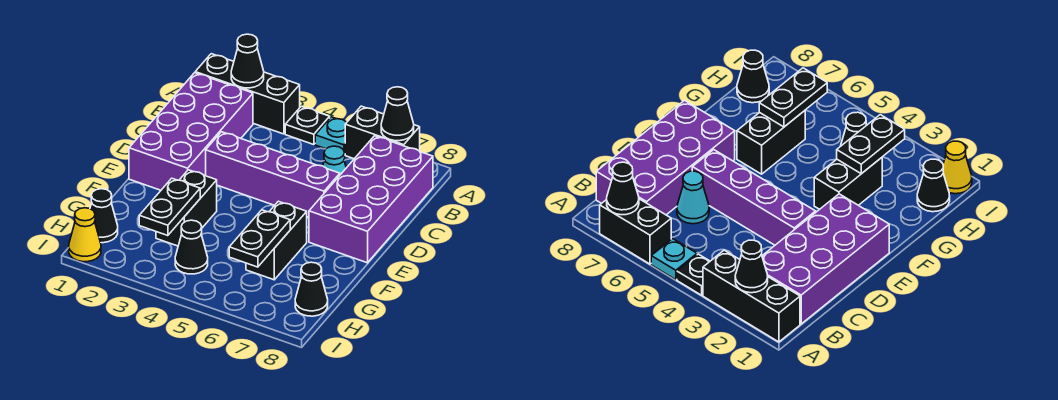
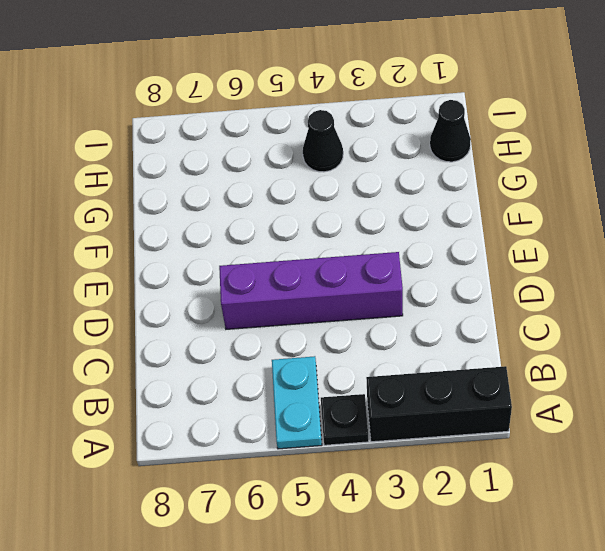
cyan 1x2 plate [272,356,322,449] -> cyan 1x1 plate [315,117,347,152]
none -> black 1x2 brick [345,106,420,159]
none -> purple 2x4 brick [129,73,253,190]
none -> purple 2x4 brick [309,136,433,263]

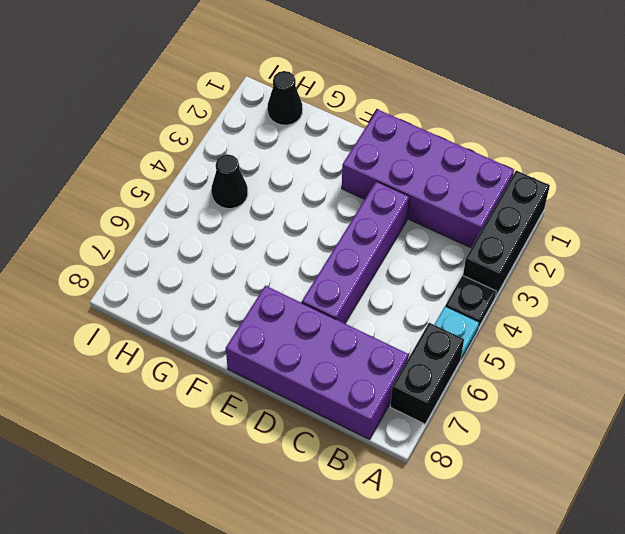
none -> cyan 1x1 cone [323,146,346,175]
none -> black 1x2 brick [156,170,217,246]
none -> black 1x2 brick [246,201,307,280]

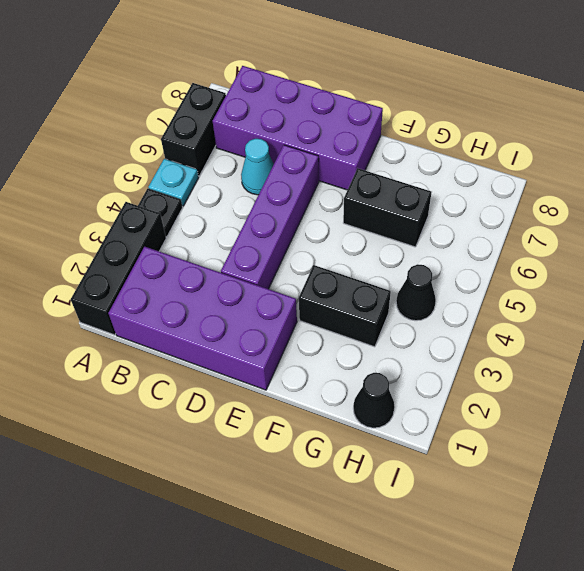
none -> black 1x1 cone [295,262,328,316]
none -> yellow 1x1 cone [69,208,101,262]
none -> black 1x1 cone [231,34,264,88]

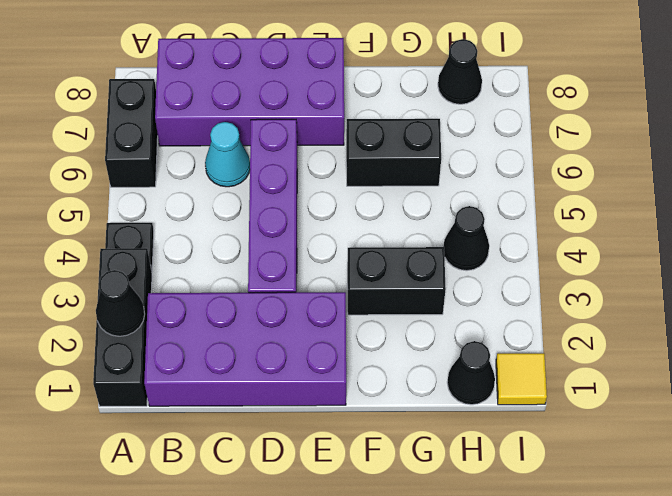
yellow 1x1 tile [496,353,547,405] -> yellow 1x1 cone [69,208,101,262]
none -> cyan 1x1 plate [315,117,347,152]
none -> black 1x1 cone [381,87,414,141]
none -> black 1x2 plate [139,178,200,236]

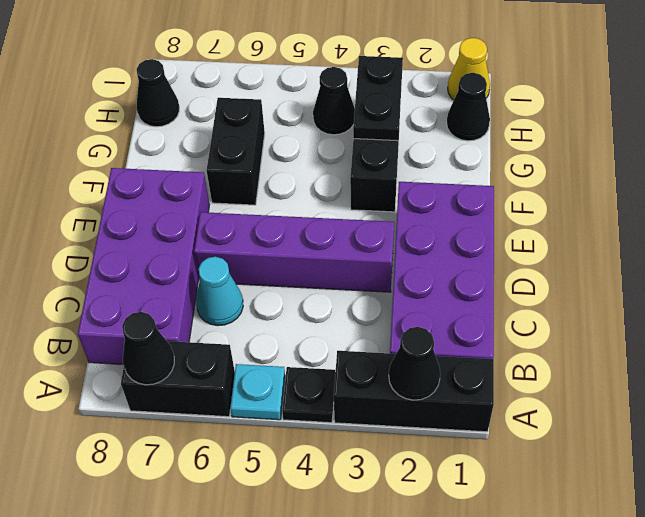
none -> black 1x2 plate [229,210,290,267]

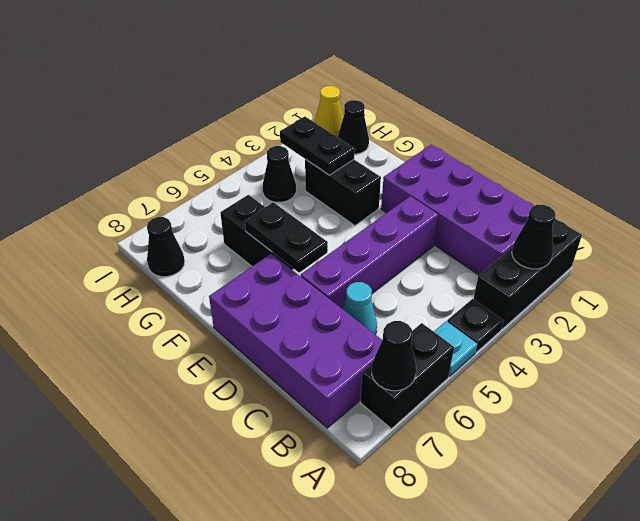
black 1x2 plate [245,202,328,273] -> black 1x2 plate moved to [229,210,290,267]

